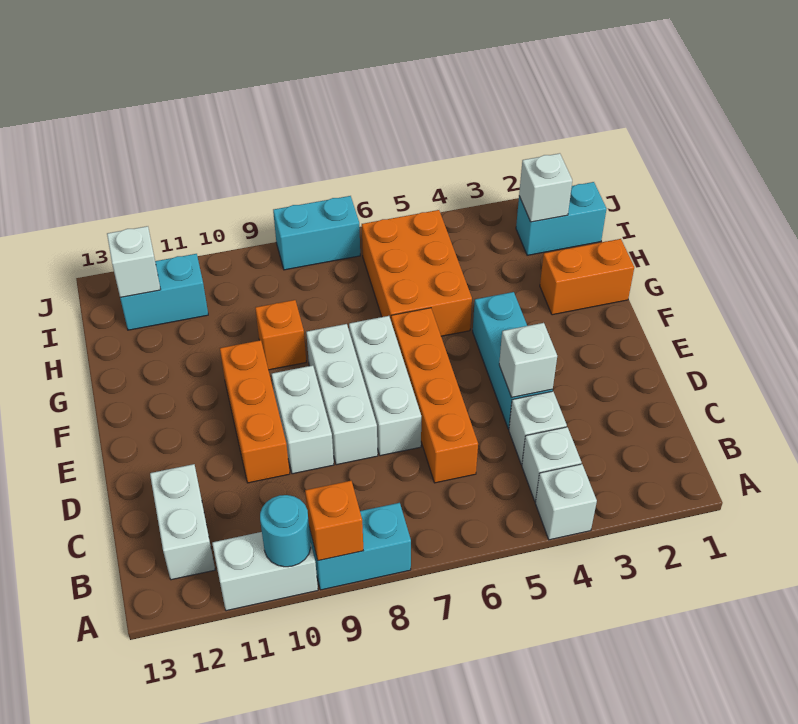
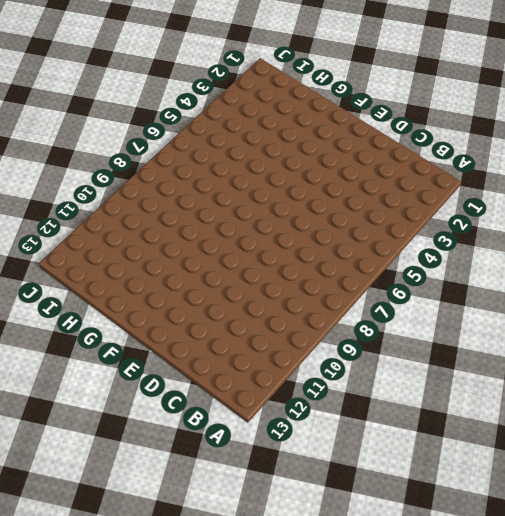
none -> white 1x1 brick [535,464,597,540]
none -> cyan 1x2 brick [309,503,411,590]
none -> white 1x2 brick [212,532,318,611]

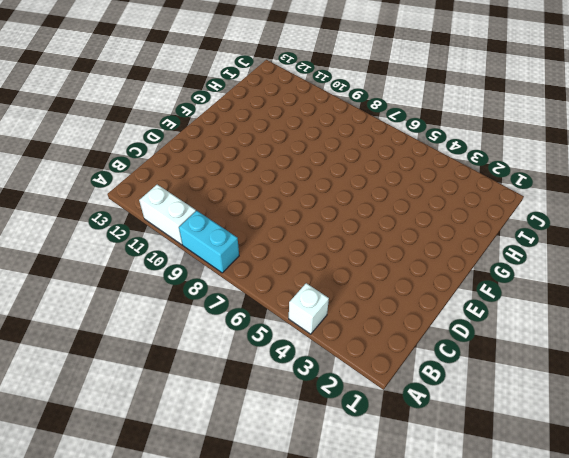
none -> white 1x1 brick [522,427,581,501]
none -> white 1x2 brick [150,464,215,580]
none -> white 1x1 brick [509,391,567,465]

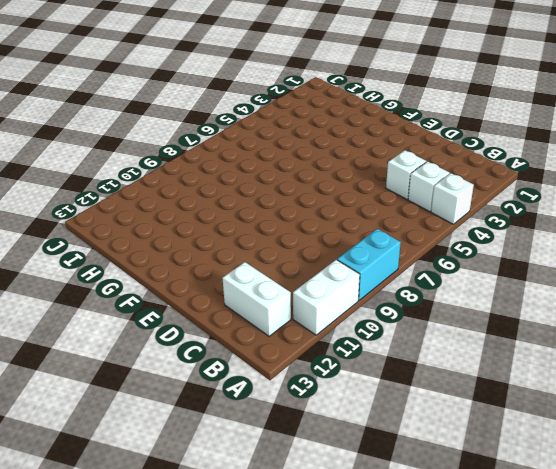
none -> orange 1x4 brick [391,308,478,483]
none -> cyan 1x3 brick [473,292,553,429]
none -> white 1x3 brick [349,316,421,456]

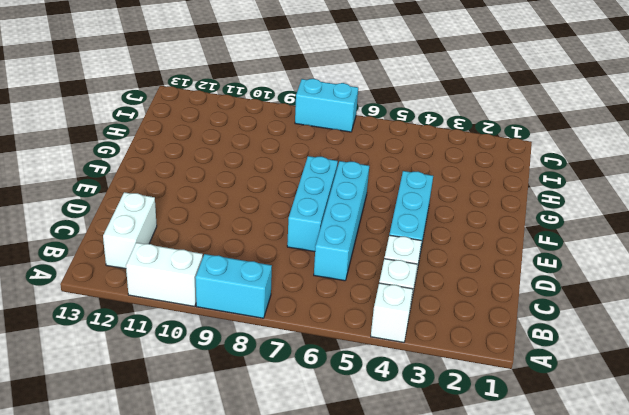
cyan 1x4 brick [314,161,369,281] -> orange 1x4 brick [391,308,478,483]
cyan 1x3 brick [287,156,338,252] -> white 1x3 brick [349,316,421,456]
none -> white 1x3 brick [306,324,378,465]
none -> white 1x2 brick [272,365,334,474]
none -> orange 1x3 brick [220,340,290,483]

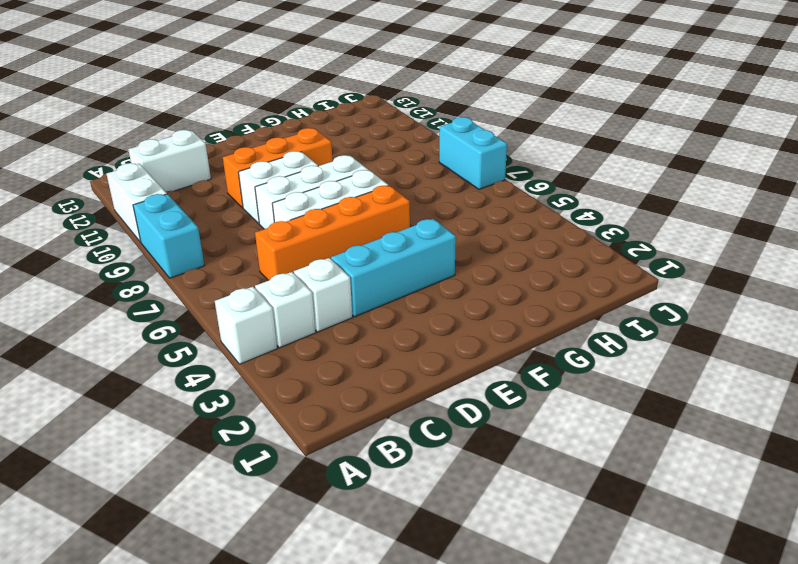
none -> orange 1x2 brick [540,239,634,315]
none -> orange 2x3 brick [362,210,472,336]
none -> orange 1x1 brick [255,300,306,370]

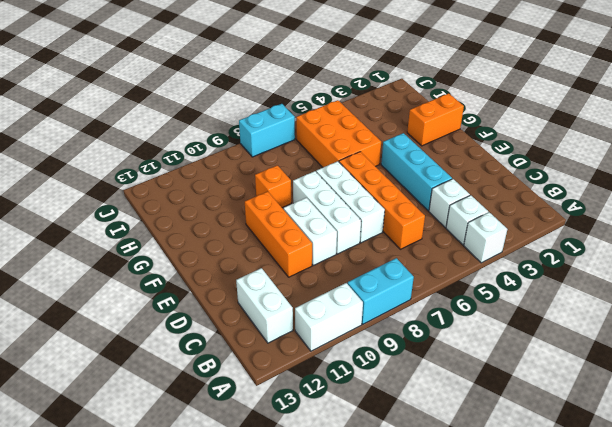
none -> cyan 1x2 brick [516,182,606,255]
none -> cyan 1x2 brick [120,254,208,330]
none -> orange 1x1 brick [305,481,363,561]

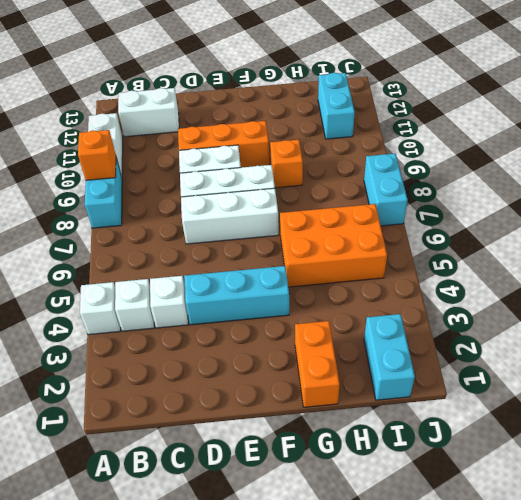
none -> orange 1x4 brick [391,308,478,483]
none -> cyan 1x1 round brick [260,495,311,567]
none -> white 1x1 brick [499,323,557,397]

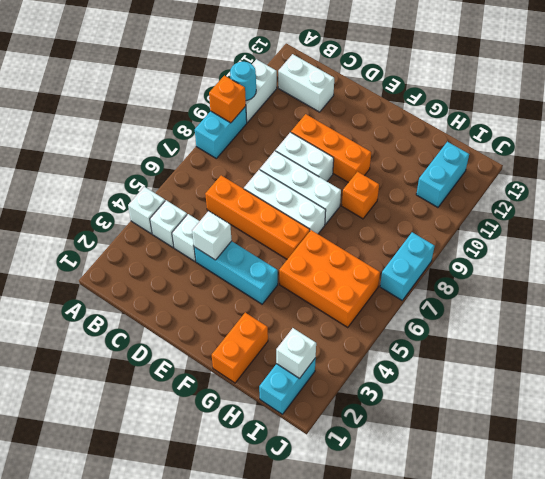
none -> white 1x1 brick [107,226,161,298]

